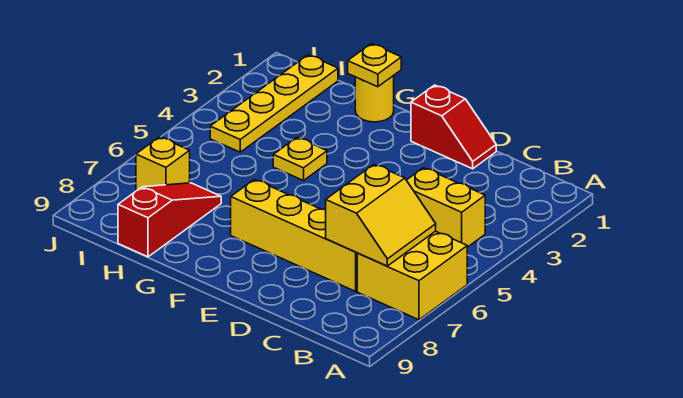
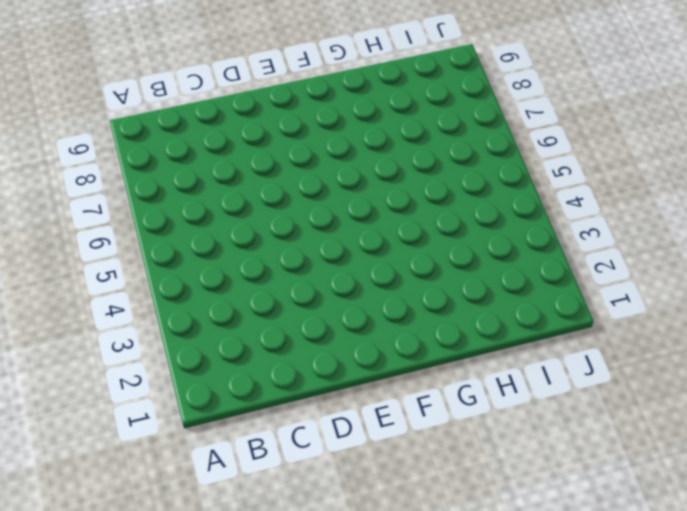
none -> yellow 2x2 brick [357,231,467,320]
none -> yellow 1x2 brick [407,168,485,247]

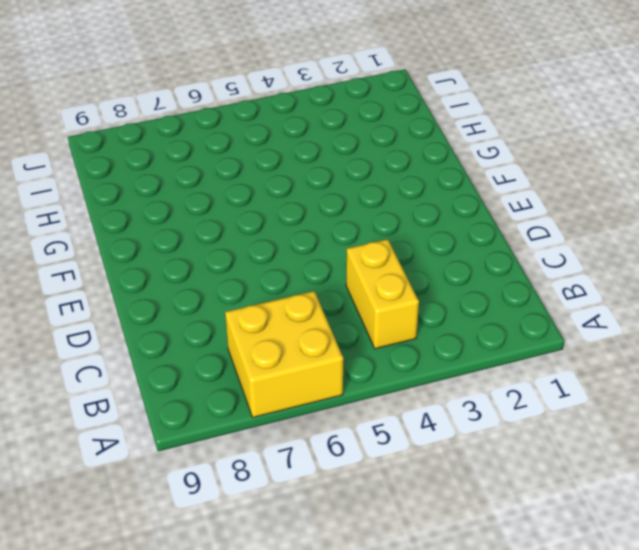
none -> yellow 1x4 brick [231,179,357,291]
none -> red 1x2 slope [411,85,496,169]

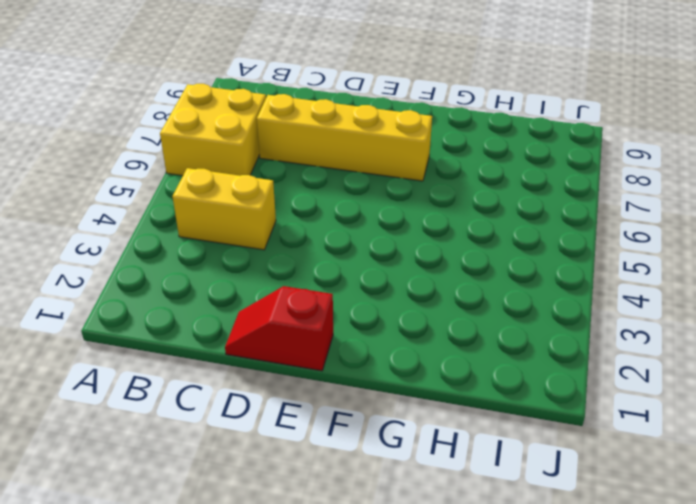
none -> yellow 1x1 round brick [355,76,394,122]
none -> yellow 1x1 plate [273,137,327,181]

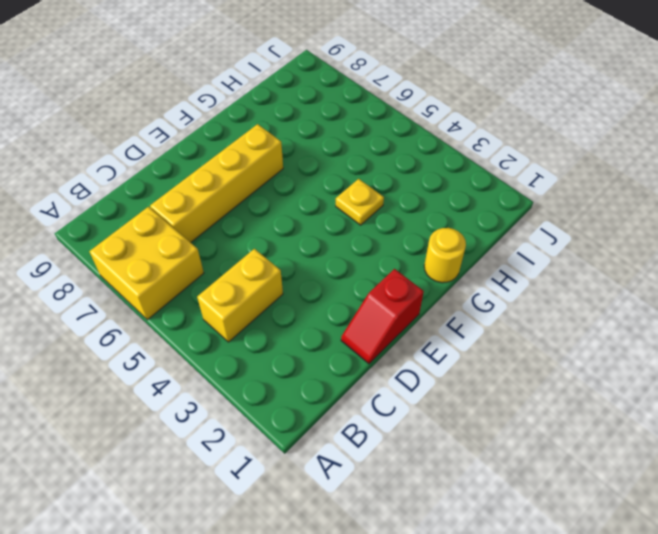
none -> red 1x3 slope [118,183,221,257]
none -> yellow 1x4 plate [210,55,338,152]

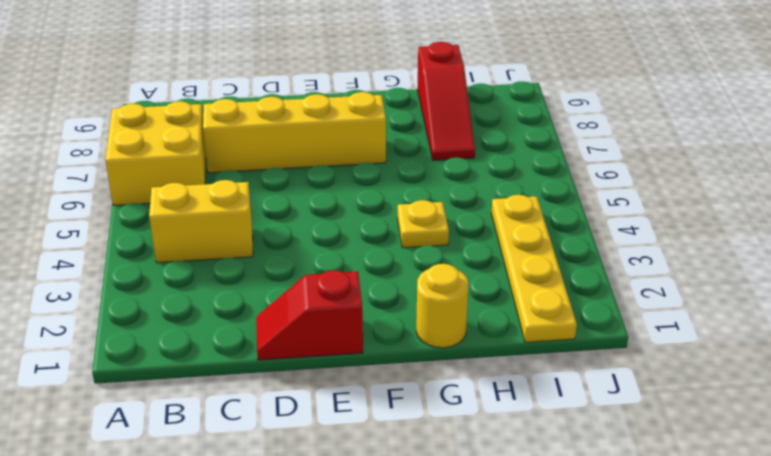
none -> yellow 1x1 brick [136,137,190,191]
none -> yellow 2x2 slope [326,164,436,266]

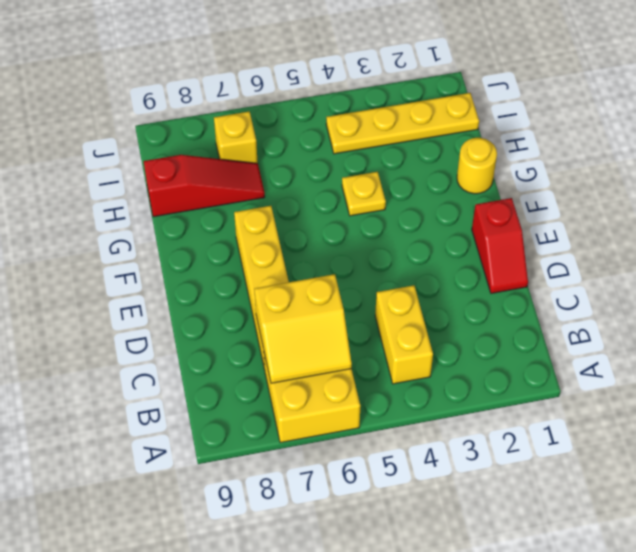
none -> yellow 1x1 plate [348,44,401,87]

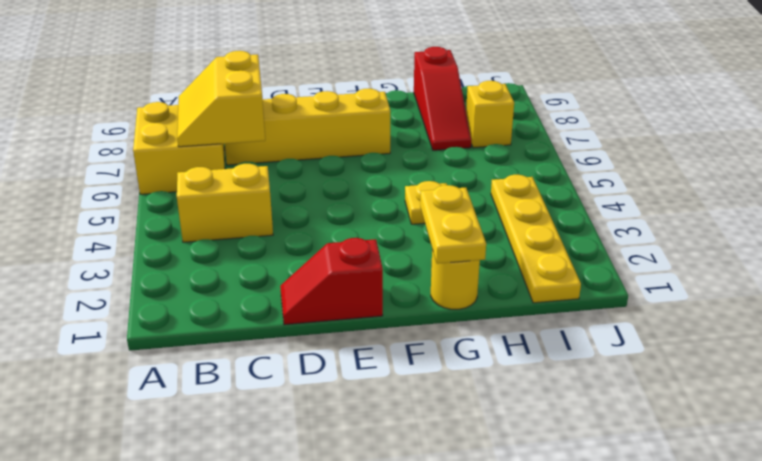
yellow 1x2 plate [420,185,486,264] -> yellow 1x1 plate [348,44,401,87]

